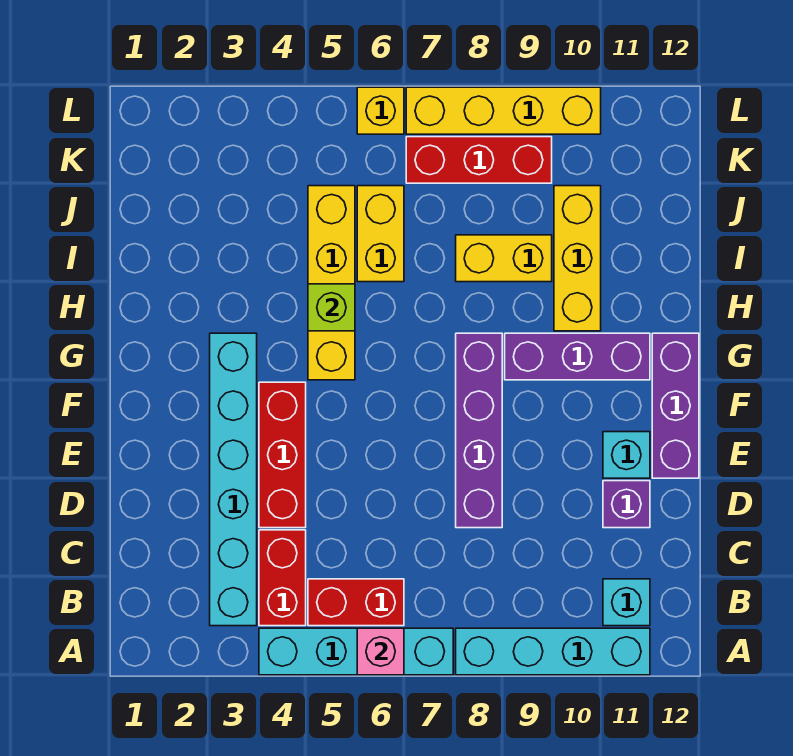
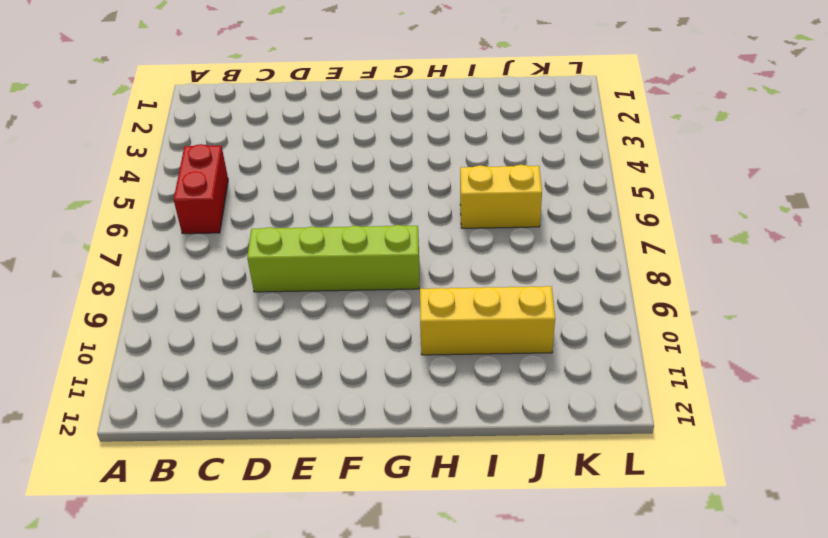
lime 1x4 brick [247,225,419,292] -> purple 1x4 brick [456,333,502,528]
none -> cyan 1x4 brick [259,628,453,675]
none -> cyan 1x4 brick [456,628,650,675]
none -> cyan 1x6 brick [210,333,257,626]

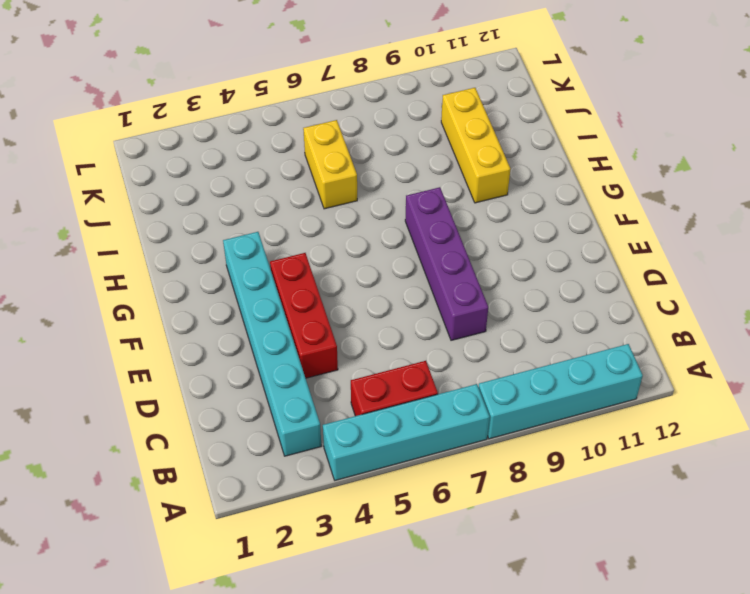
none -> red 1x2 brick [259,530,306,626]
none -> cyan 1x1 brick [603,579,650,626]
none -> purple 1x1 brick [603,481,650,528]

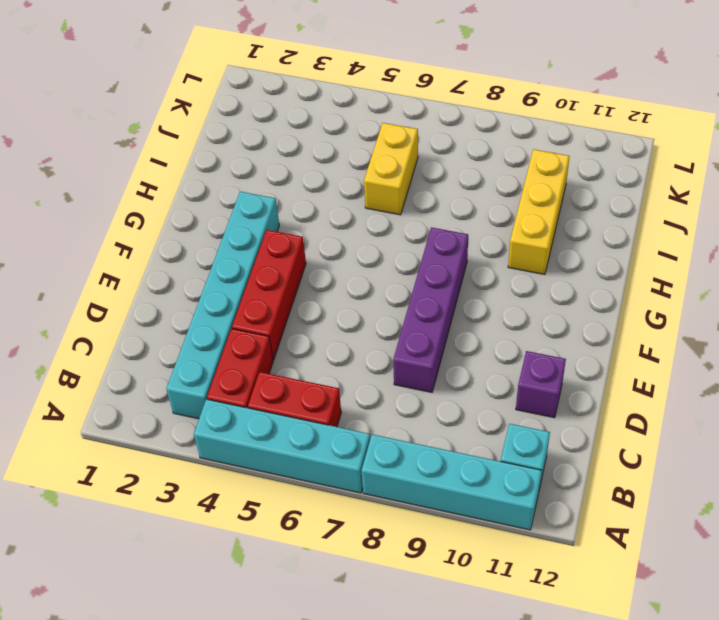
none -> cyan 1x1 brick [603,432,650,478]
none -> purple 1x3 brick [652,333,699,478]
none -> yellow 1x4 brick [308,186,355,380]

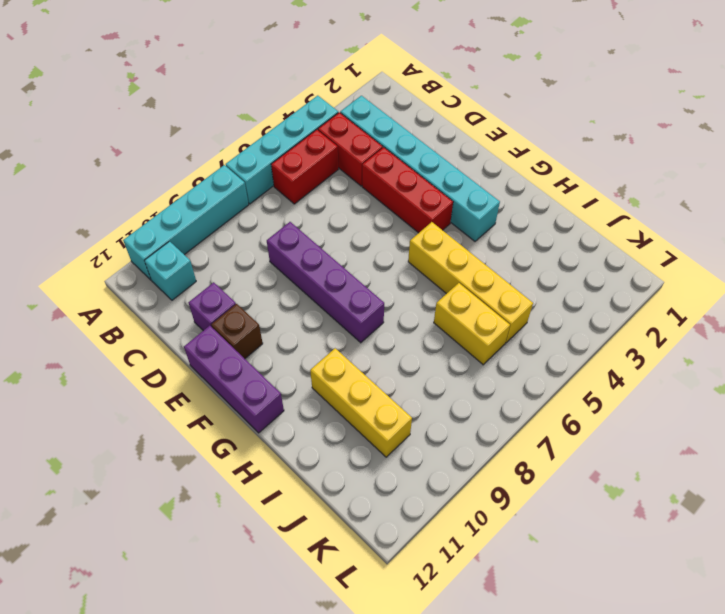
brown 1x1 brick [211,304,263,359] -> cyan 1x1 brick [603,432,650,478]
none -> purple 1x3 brick [505,333,650,380]
none -> yellow 1x2 brick [456,235,552,282]
none -> red 1x3 brick [406,137,552,183]

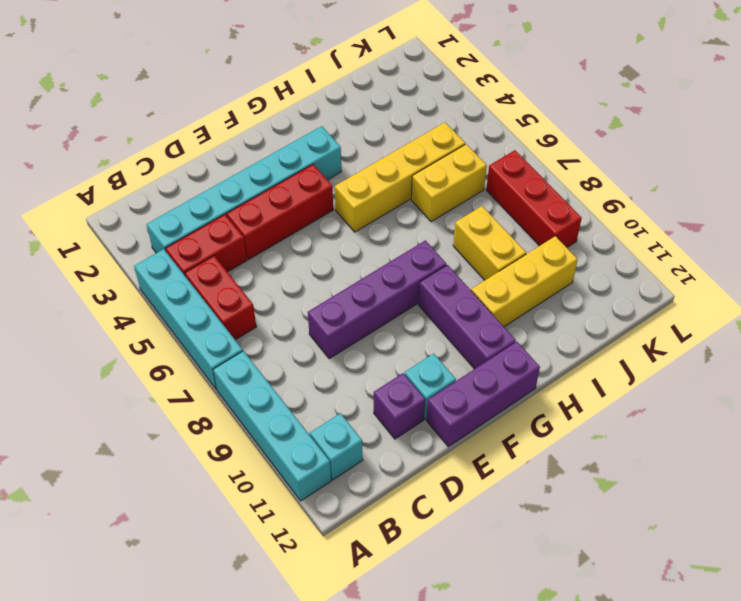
none -> yellow 1x1 brick [357,87,404,134]
none -> yellow 1x4 brick [406,87,601,134]
none -> pink 1x1 brick [357,628,404,675]

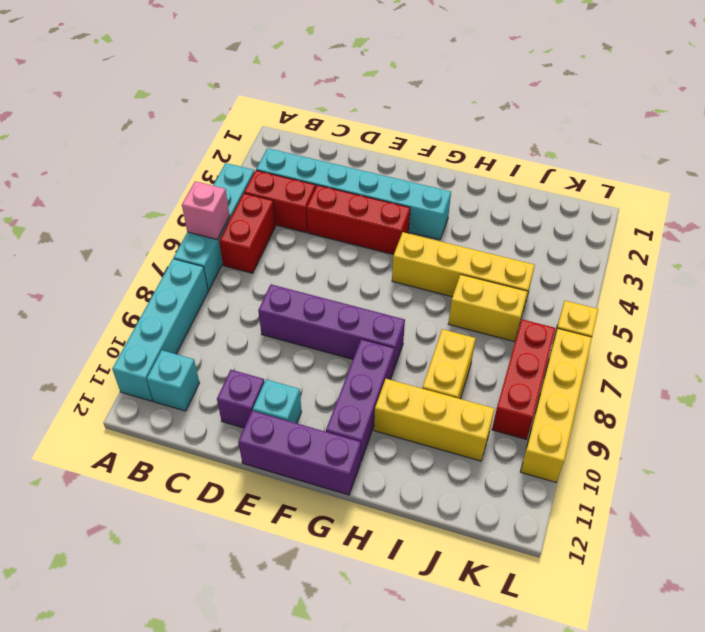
none -> lime 1x1 brick [308,284,355,331]

